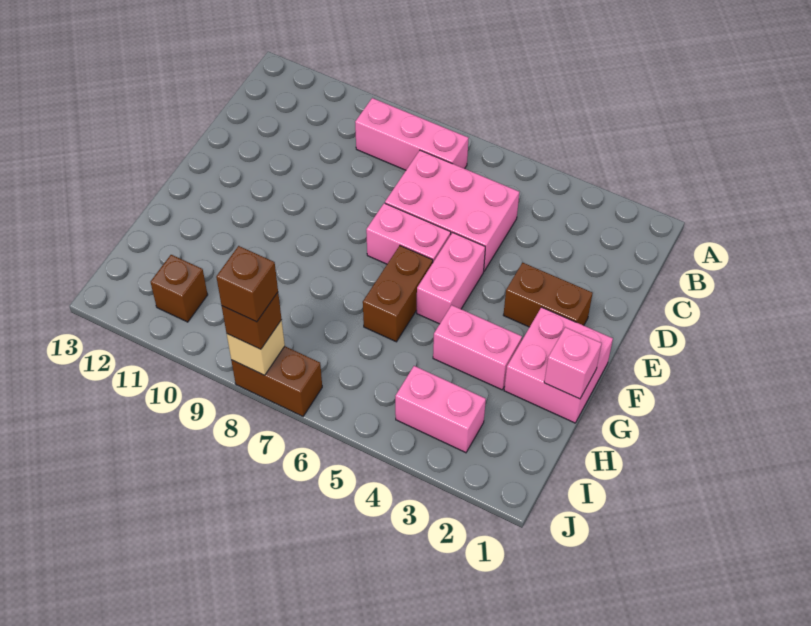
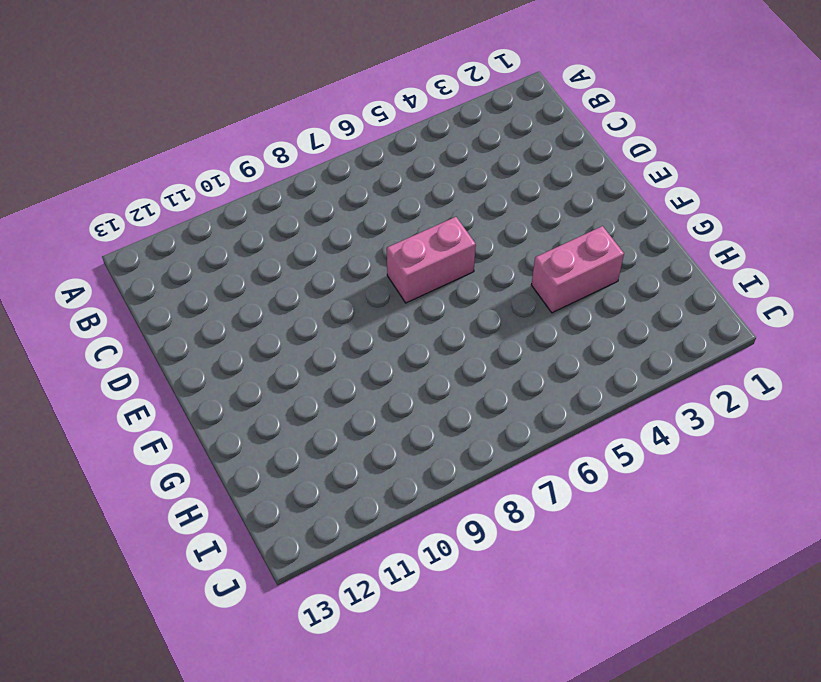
none -> pink 1x3 brick [355,98,469,170]
none -> pink 2x3 brick [385,150,519,271]
none -> brown 1x2 brick [504,263,592,327]

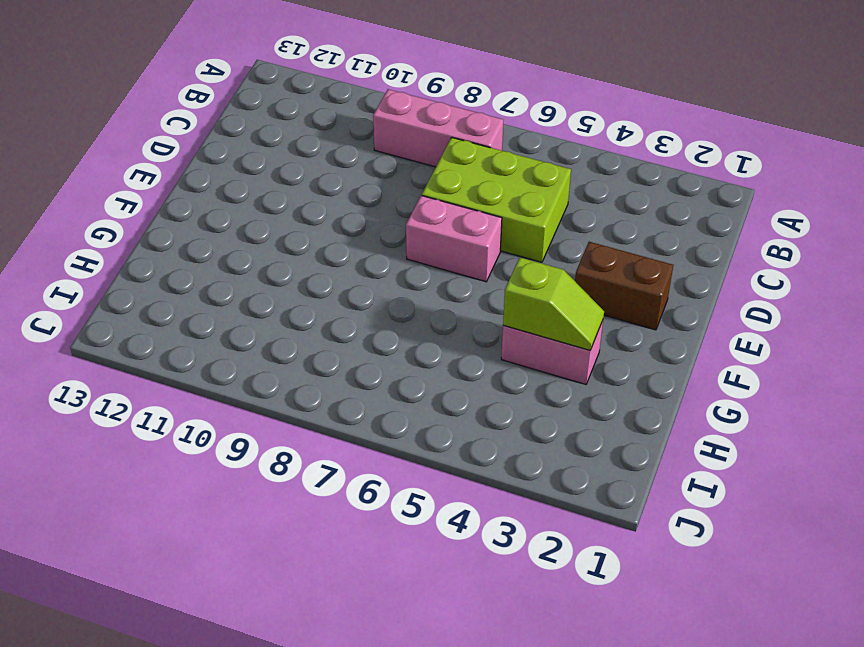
lime 2x3 brick [422,137,571,262] -> pink 2x3 brick [385,150,519,271]
lime 1x2 slope [503,258,604,350] -> none
none -> pink 1x2 brick [417,233,485,324]
none -> pink 2x2 brick [504,307,613,423]
none -> brown 1x2 brick [363,246,433,342]

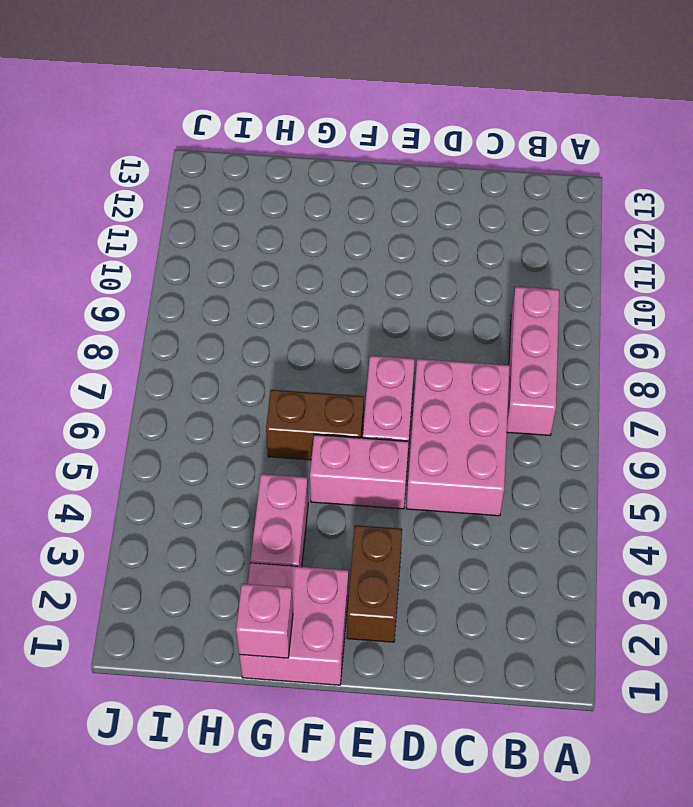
none -> pink 1x2 brick [395,366,486,453]
none -> brown 1x1 brick [151,255,208,322]
none -> brown 1x2 brick [231,346,322,416]

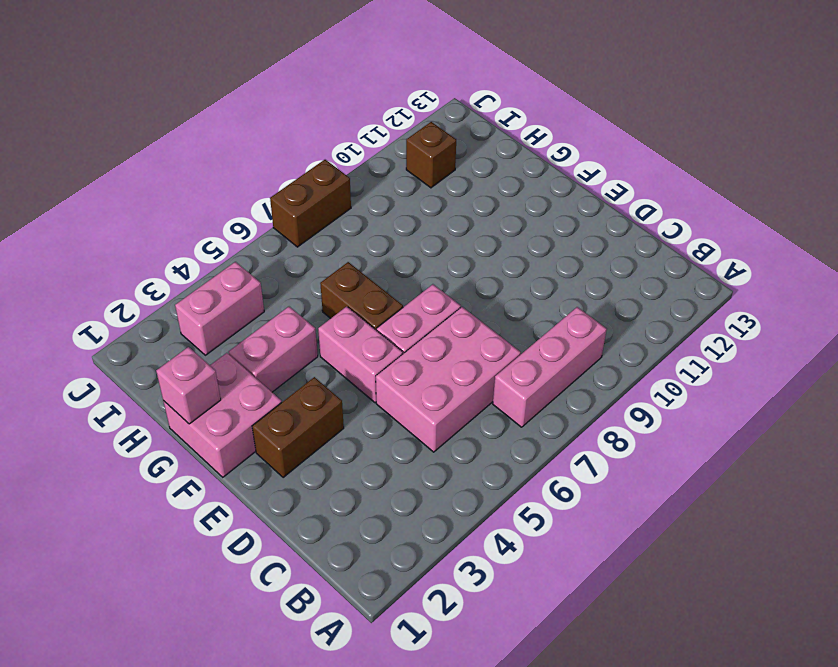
none -> tan 1x1 brick [227,320,285,375]
none -> brown 1x1 brick [222,293,282,349]
none -> brown 1x1 brick [216,246,278,322]

